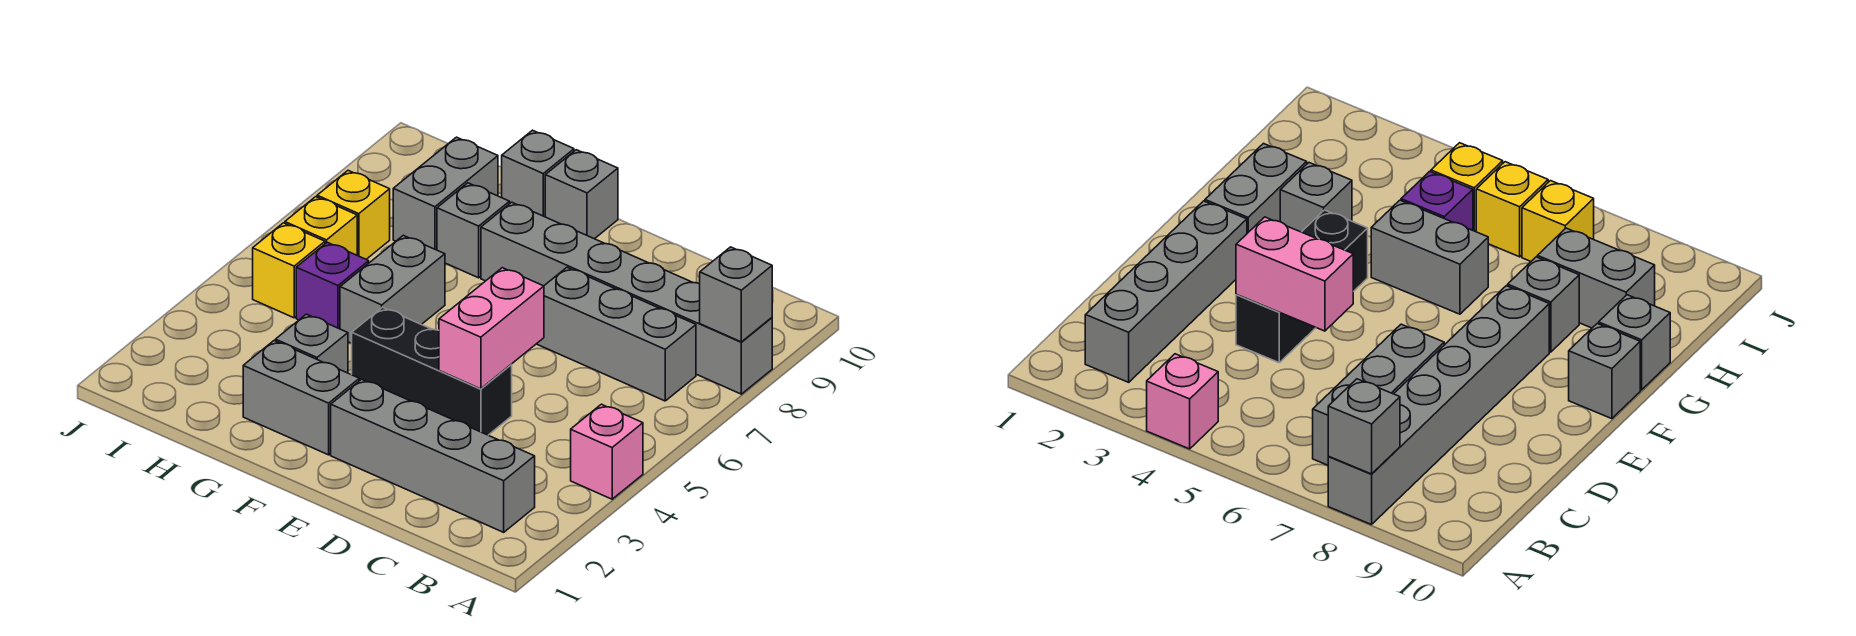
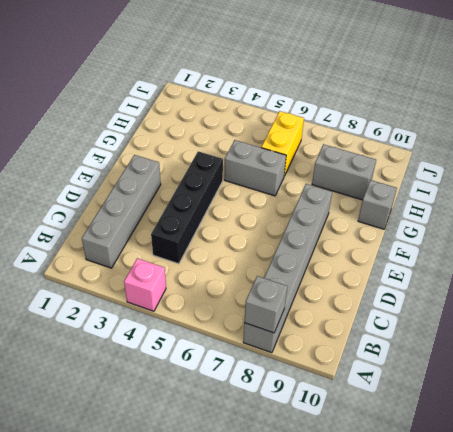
black 1x4 brick [151,151,223,264] -> black 1x3 brick [352,307,512,435]
yellow 1x2 brick [261,111,304,176] -> yellow 1x1 brick [285,197,357,255]
none -> grey 1x3 brick [537,268,696,401]
none -> grey 1x2 brick [243,341,359,455]
none -> grey 1x1 brick [545,150,618,239]

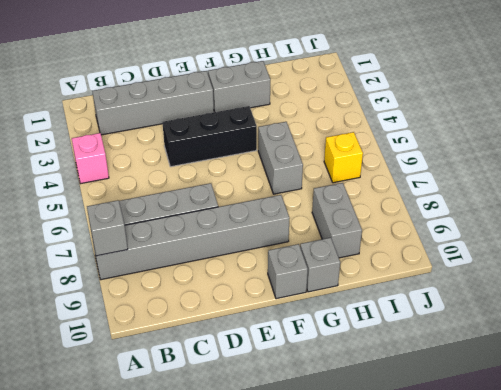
none -> grey 1x1 brick [275,314,348,373]
none -> grey 1x1 brick [437,183,510,278]
none -> purple 1x1 brick [296,242,369,329]

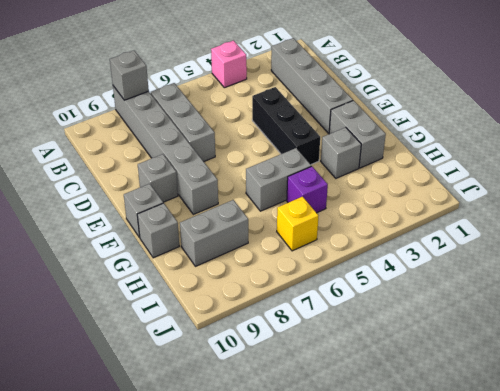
grey 1x1 brick [138,154,178,202] -> grey 1x1 brick moved to [437,183,510,278]
none -> yellow 1x1 brick [253,223,325,318]
none -> yellow 1x1 brick [317,171,390,259]
none -> pink 1x2 brick [439,268,544,389]

